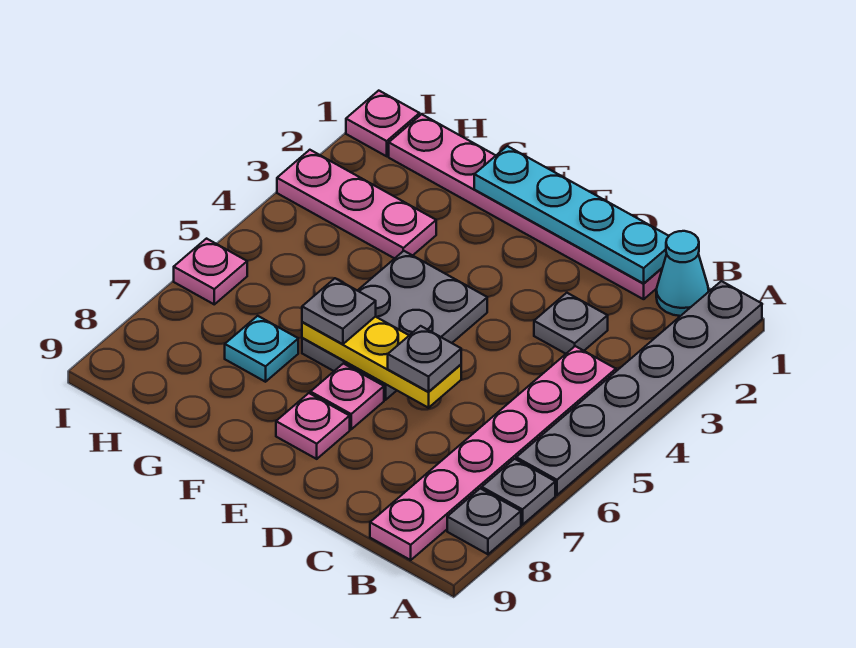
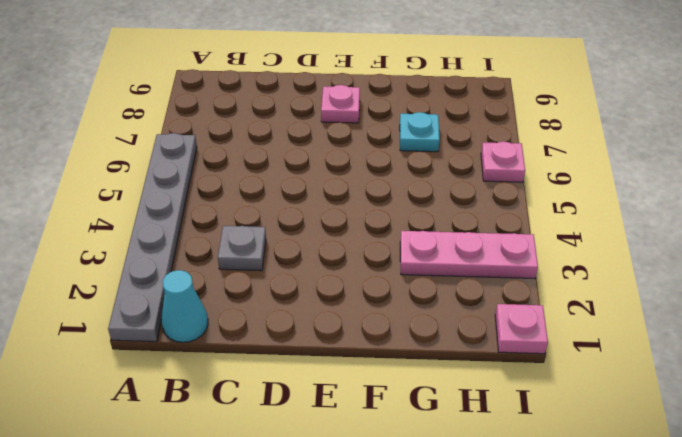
none -> grey 1x1 plate [482,459,555,525]
none -> grey 1x1 plate [447,488,521,554]
none -> pink 1x6 plate [370,346,616,560]

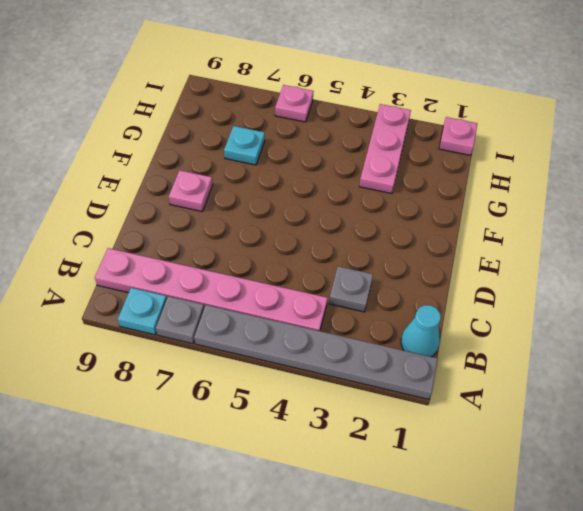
cyan 1x1 plate [118,288,167,335] -> grey 1x1 plate [447,488,521,554]
none -> pink 1x6 plate [389,114,662,299]
none -> grey 2x3 plate [302,251,487,400]
none -> pink 1x1 plate [310,363,384,429]

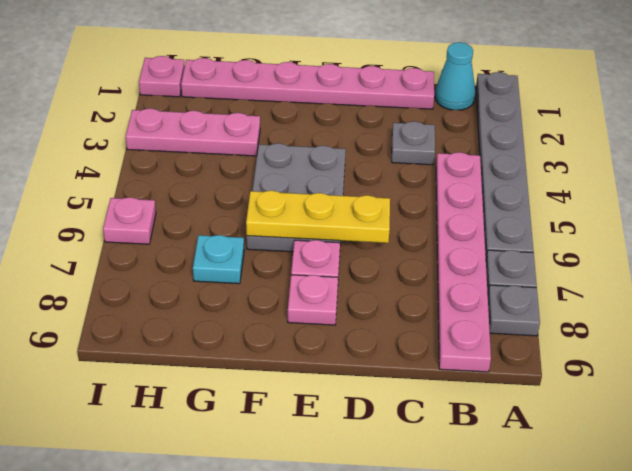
none -> cyan 1x4 plate [474,146,669,283]
none -> grey 1x1 plate [388,326,461,392]
none -> grey 1x1 plate [302,278,376,344]

